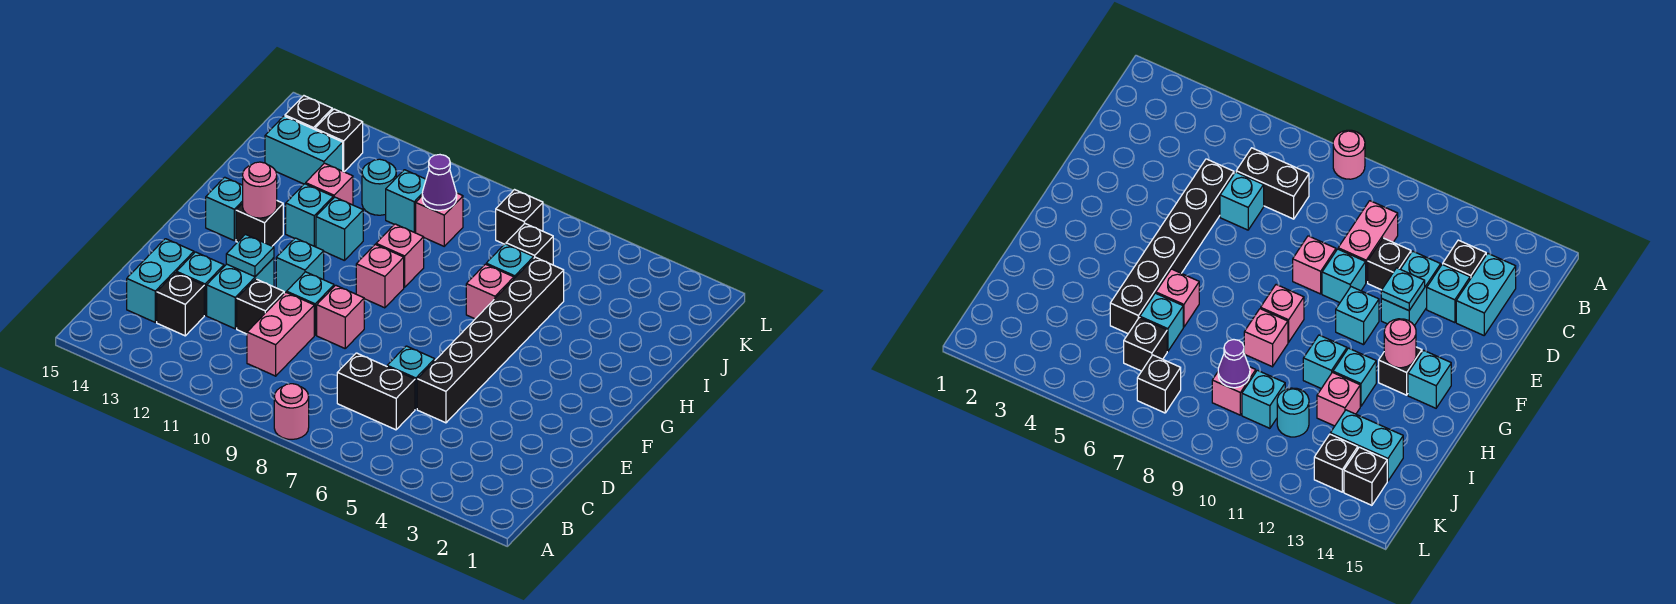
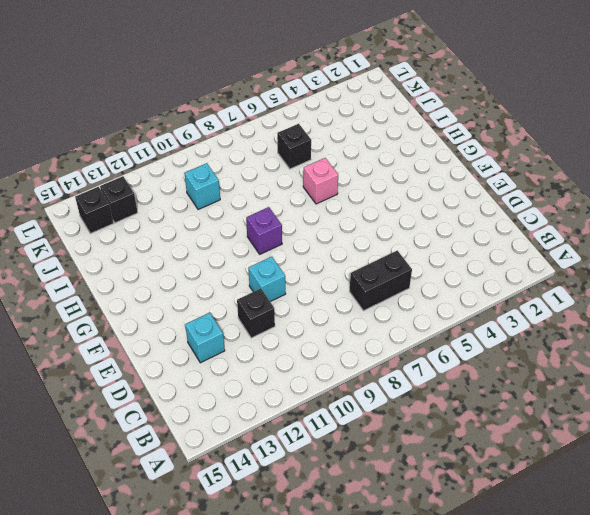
purple 1x1 brick [246,207,282,254] -> pink 1x1 brick [356,244,404,308]
none -> pink 1x1 round brick [274,384,309,439]
none -> pink 1x2 brick [247,292,314,376]
none -> black 1x1 brick [157,272,204,336]
none -> cyan 1x2 brick [127,239,194,322]

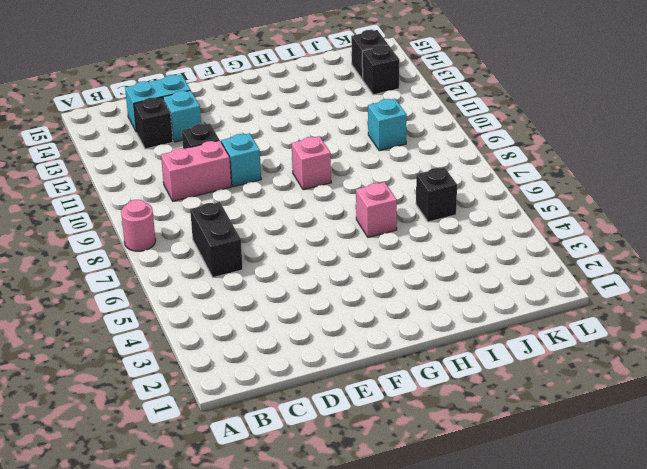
none -> black 1x6 brick [417,257,564,423]
none -> cyan 1x1 brick [387,346,435,409]
none -> cyan 1x2 brick [207,258,274,329]
none -> pink 1x1 brick [317,285,364,348]

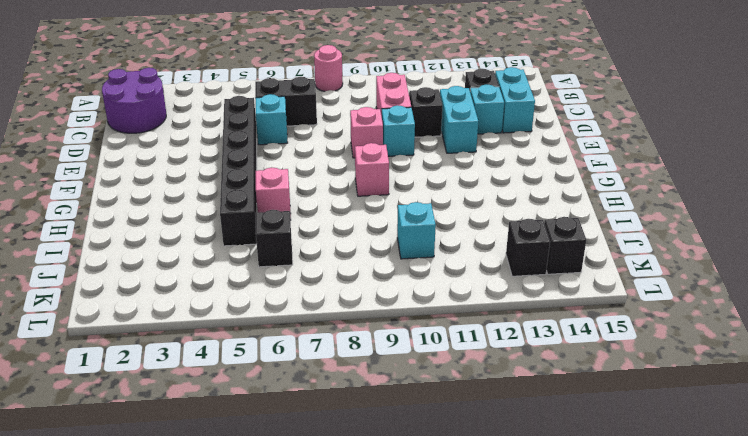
purple 2x2 round brick [102,68,166,133] -> none
none -> cyan 1x1 brick [276,238,324,292]
none -> black 1x1 brick [236,201,283,246]
none -> cyan 1x1 brick [206,177,243,240]
none -> pink 1x1 brick [376,224,424,287]

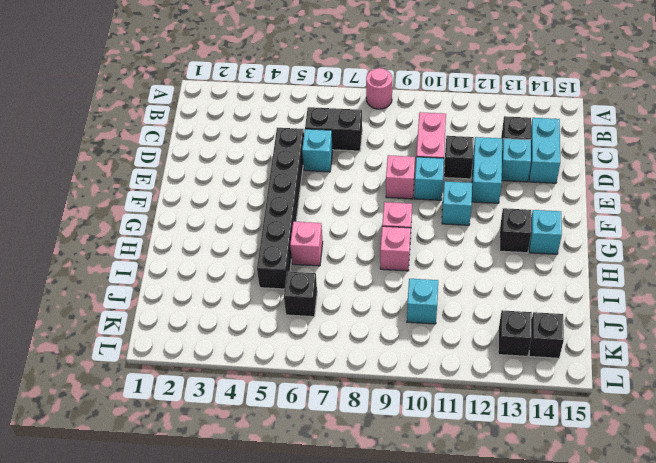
none -> cyan 1x1 brick [316,197,363,261]
none -> cyan 1x1 brick [286,184,333,247]
none -> cyan 1x1 brick [486,244,534,278]
none -> pink 1x1 brick [306,163,353,205]

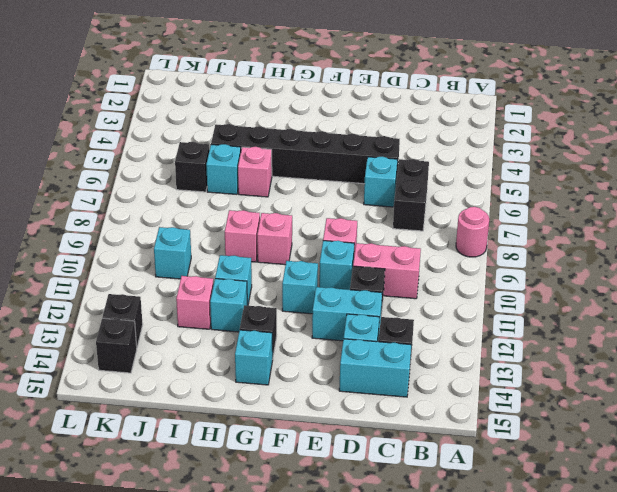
none -> pink 1x1 brick [416,193,463,246]
none -> cyan 1x1 round brick [362,159,396,215]
none -> cyan 1x2 brick [265,116,343,184]
none -> black 1x1 brick [496,190,543,244]

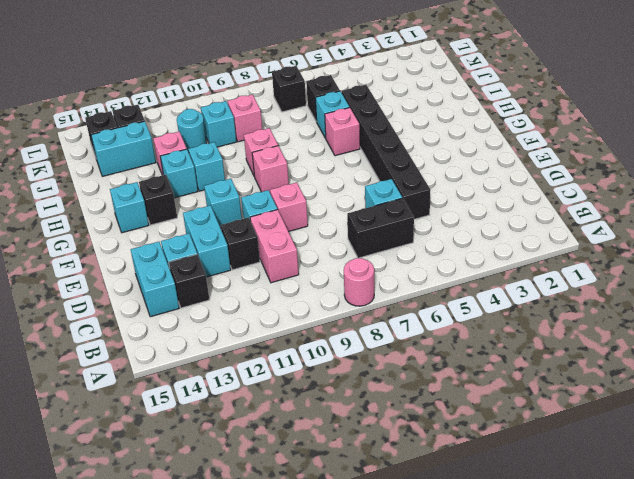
none -> cyan 1x1 plate [226,234,274,277]
none -> pink 1x1 round brick [243,162,277,218]
none -> purple 1x1 cone [422,155,457,210]

